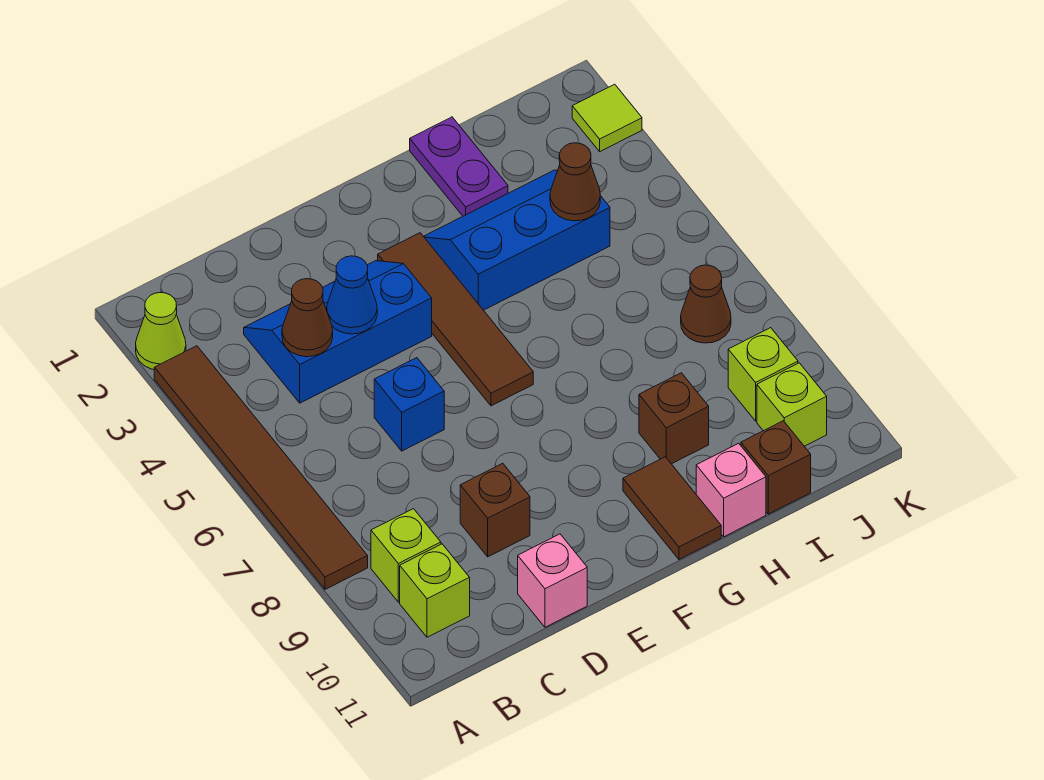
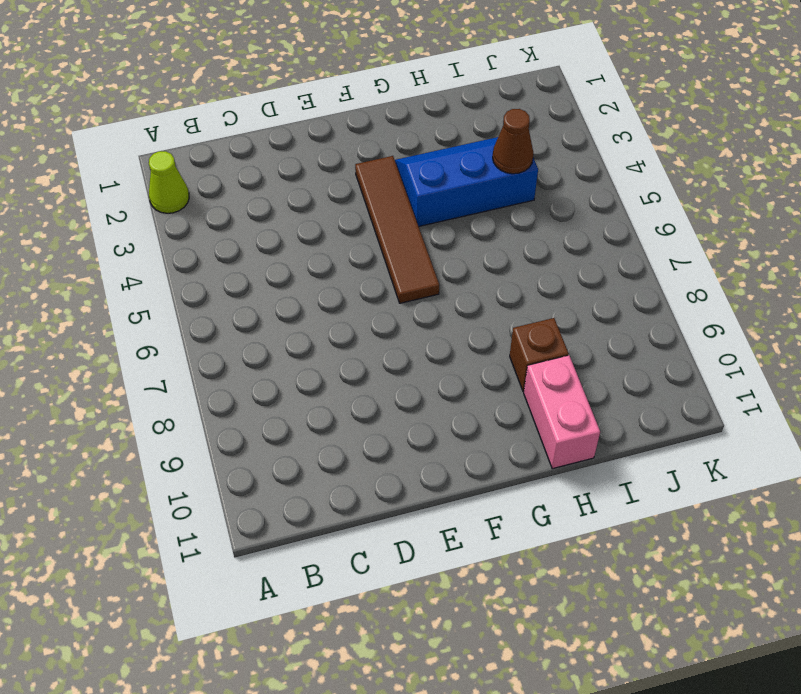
pink 1x2 brick [524,355,600,469] -> pink 1x1 brick [696,443,766,537]
none -> brown 1x6 tile [154,346,368,589]
none -> lime 1x1 brick [371,509,441,602]
none -> lime 1x1 brick [400,544,470,637]

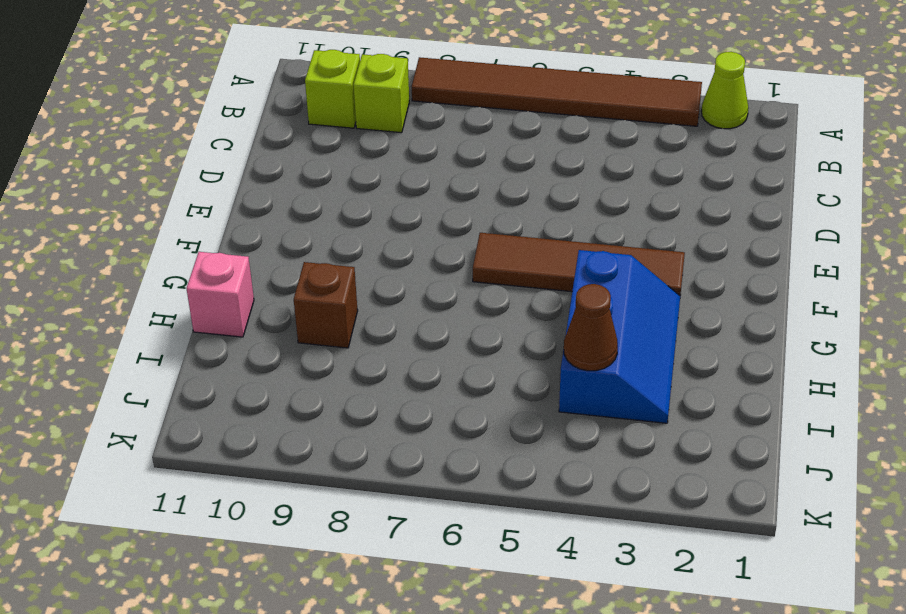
none -> blue 2x3 slope [244,261,432,403]
none -> blue 1x1 brick [374,358,444,451]
none -> brown 1x1 brick [460,463,530,557]

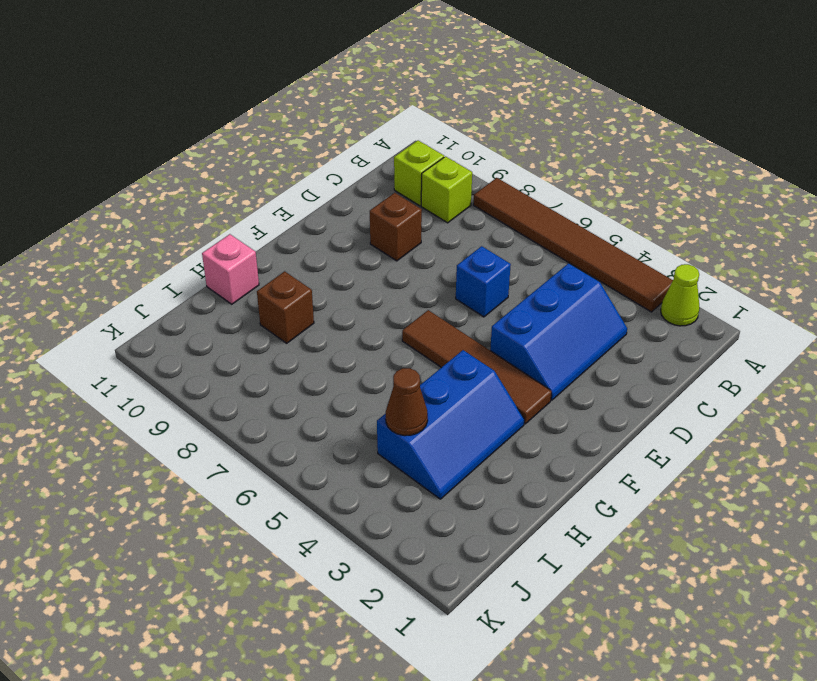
none -> pink 1x1 brick [518,534,587,627]
none -> brown 1x2 tile [623,457,721,559]
none -> purple 1x2 plate [410,117,508,216]

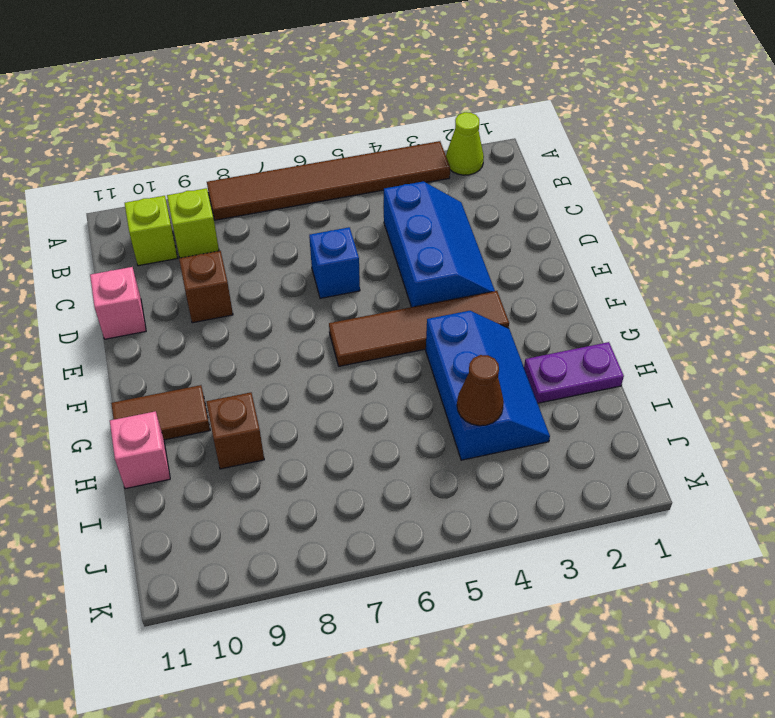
none -> brown 1x1 brick [741,421,811,514]
none -> brown 1x1 cone [681,265,731,343]
none -> lime 1x1 brick [728,328,798,421]

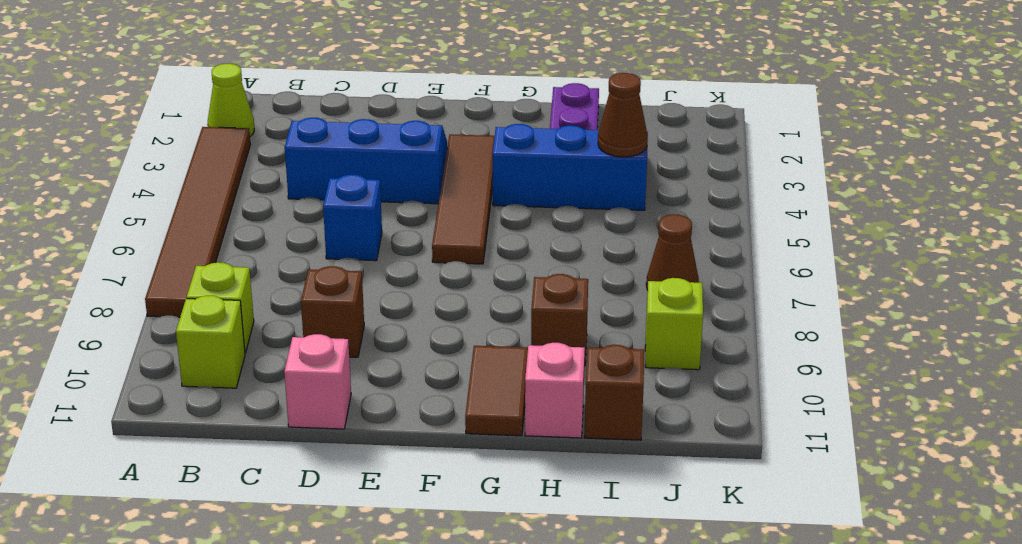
none -> lime 1x1 brick [757,363,827,446]
none -> lime 1x1 tile [572,84,642,151]
none -> brown 1x1 cone [282,279,333,357]

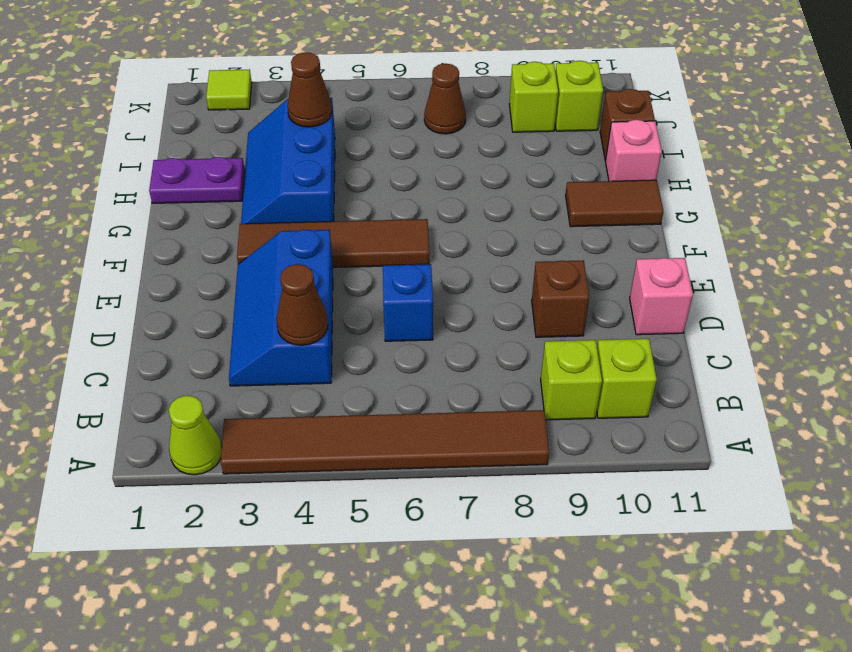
none -> brown 1x1 brick [639,373,709,464]
none -> blue 1x1 cone [327,256,377,334]

